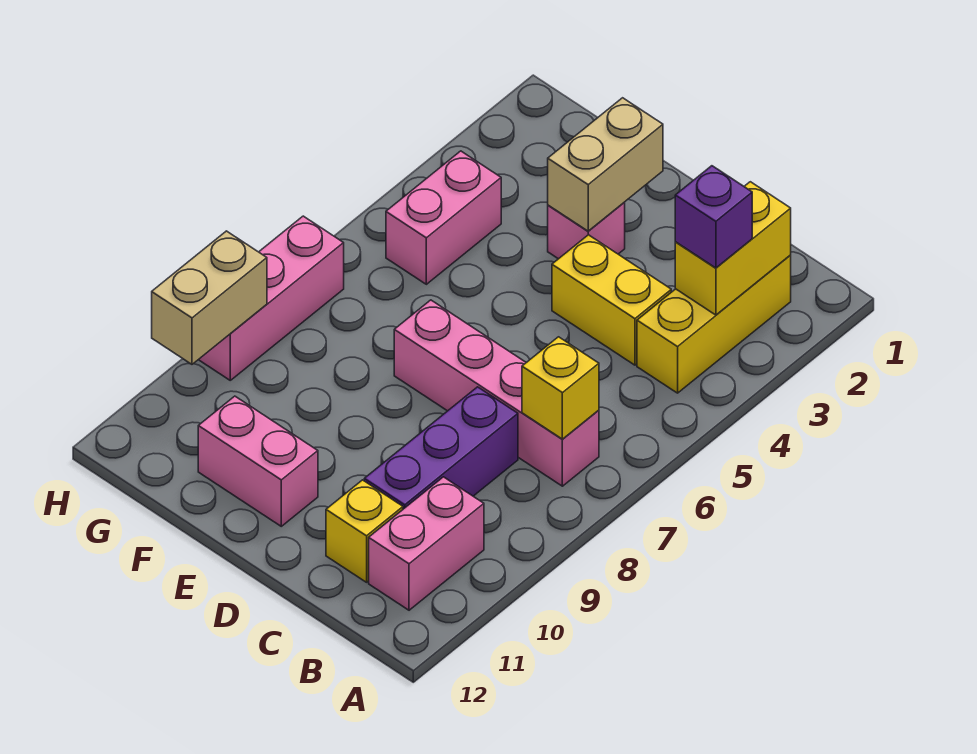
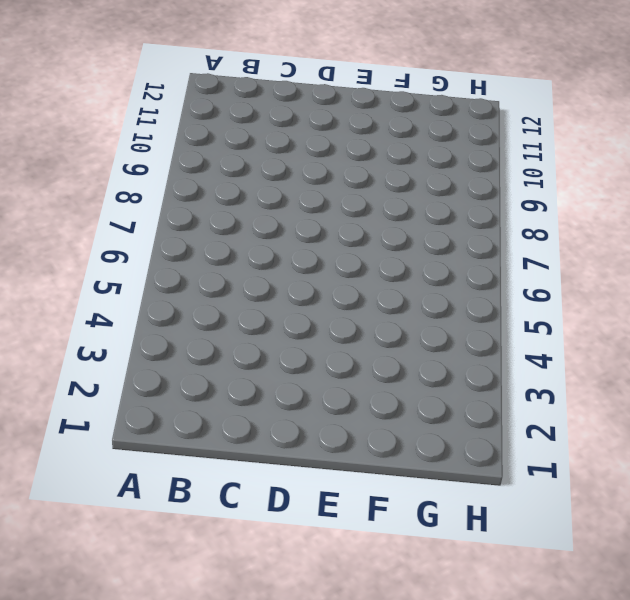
none -> yellow 1x3 brick [637,255,791,393]
none -> pink 1x4 brick [394,300,599,486]
none -> pink 1x2 brick [369,477,484,610]

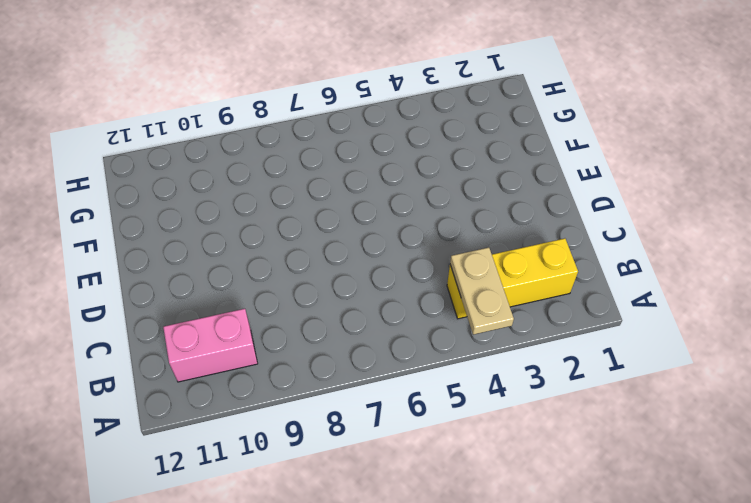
tan 1x2 plate [450,248,514,335] -> none
none -> pink 1x4 brick [394,300,599,486]
none -> yellow 1x2 brick [552,235,671,365]
none -> purple 1x3 brick [364,387,518,509]

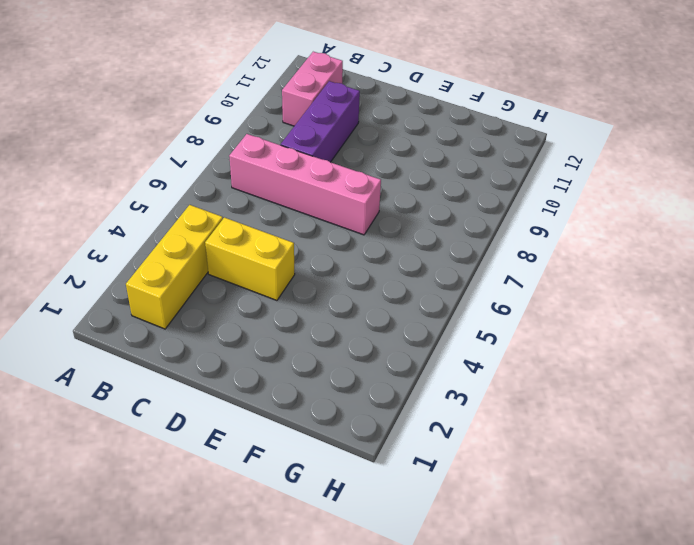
none -> yellow 1x1 brick [326,480,403,582]
none -> pink 1x1 brick [548,203,625,259]
none -> pink 1x2 brick [198,396,318,526]

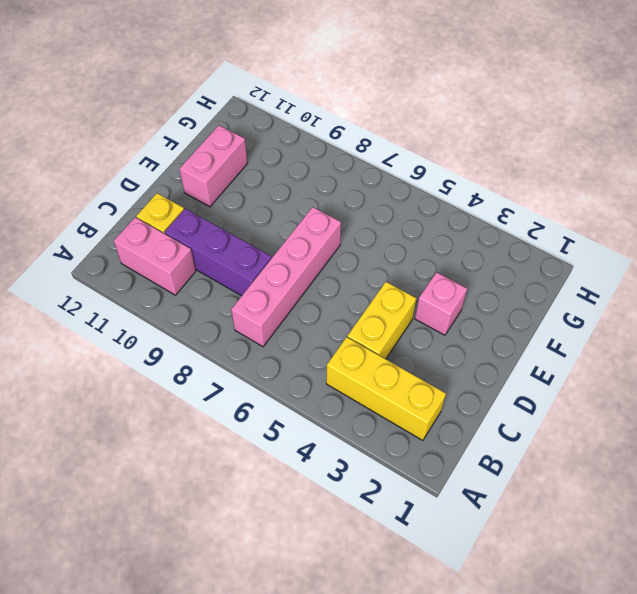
none -> pink 1x2 brick [386,151,501,284]
none -> pink 1x3 brick [199,216,344,380]
none -> yellow 1x2 brick [675,182,791,315]

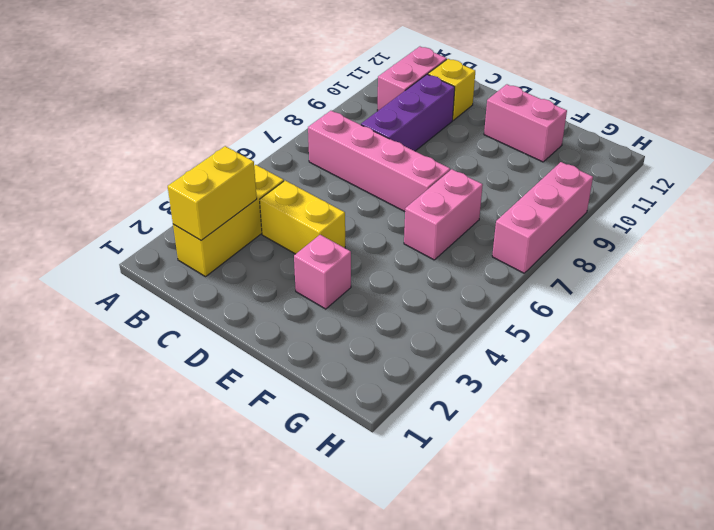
pink 1x2 brick [404,169,483,260] -> pink 1x2 brick moved to [386,151,501,284]
none -> yellow 1x1 brick [522,337,599,439]
none -> tan 1x2 brick [548,98,663,231]
none -> tan 1x2 brick [152,231,267,364]

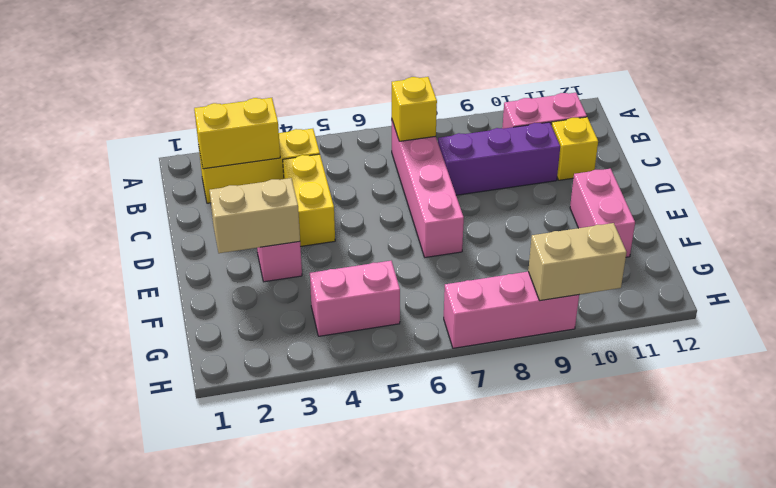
none -> purple 1x1 brick [675,166,752,268]

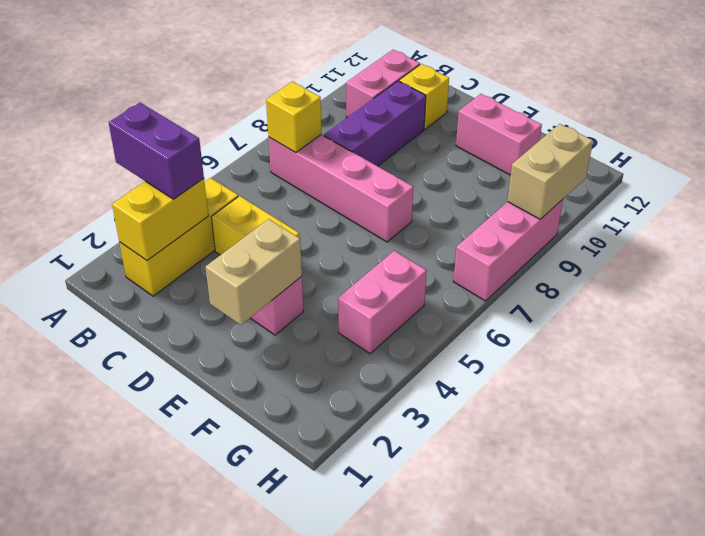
purple 1x2 brick [109,103,204,199] -> purple 1x1 brick [675,166,752,268]

